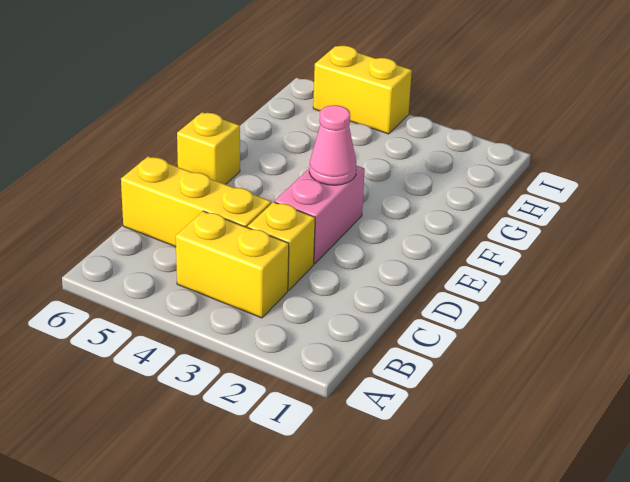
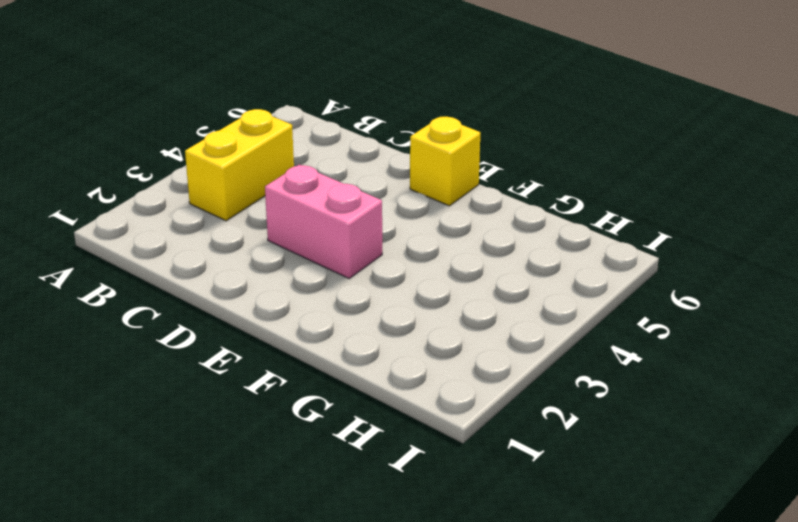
none -> yellow 1x1 brick [248,202,315,290]
none -> yellow 1x3 brick [121,156,271,247]

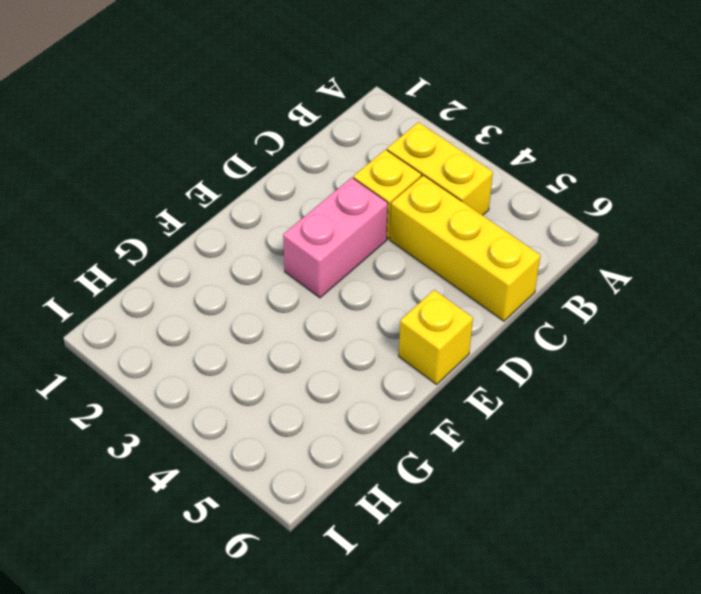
none -> yellow 1x2 brick [313,46,412,134]
none -> pink 1x1 cone [309,105,356,185]

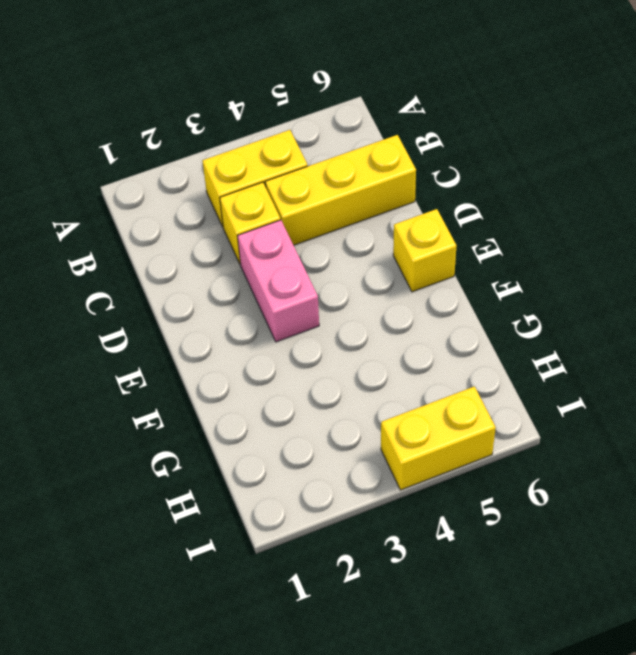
none -> pink 1x1 cone [309,105,356,185]

